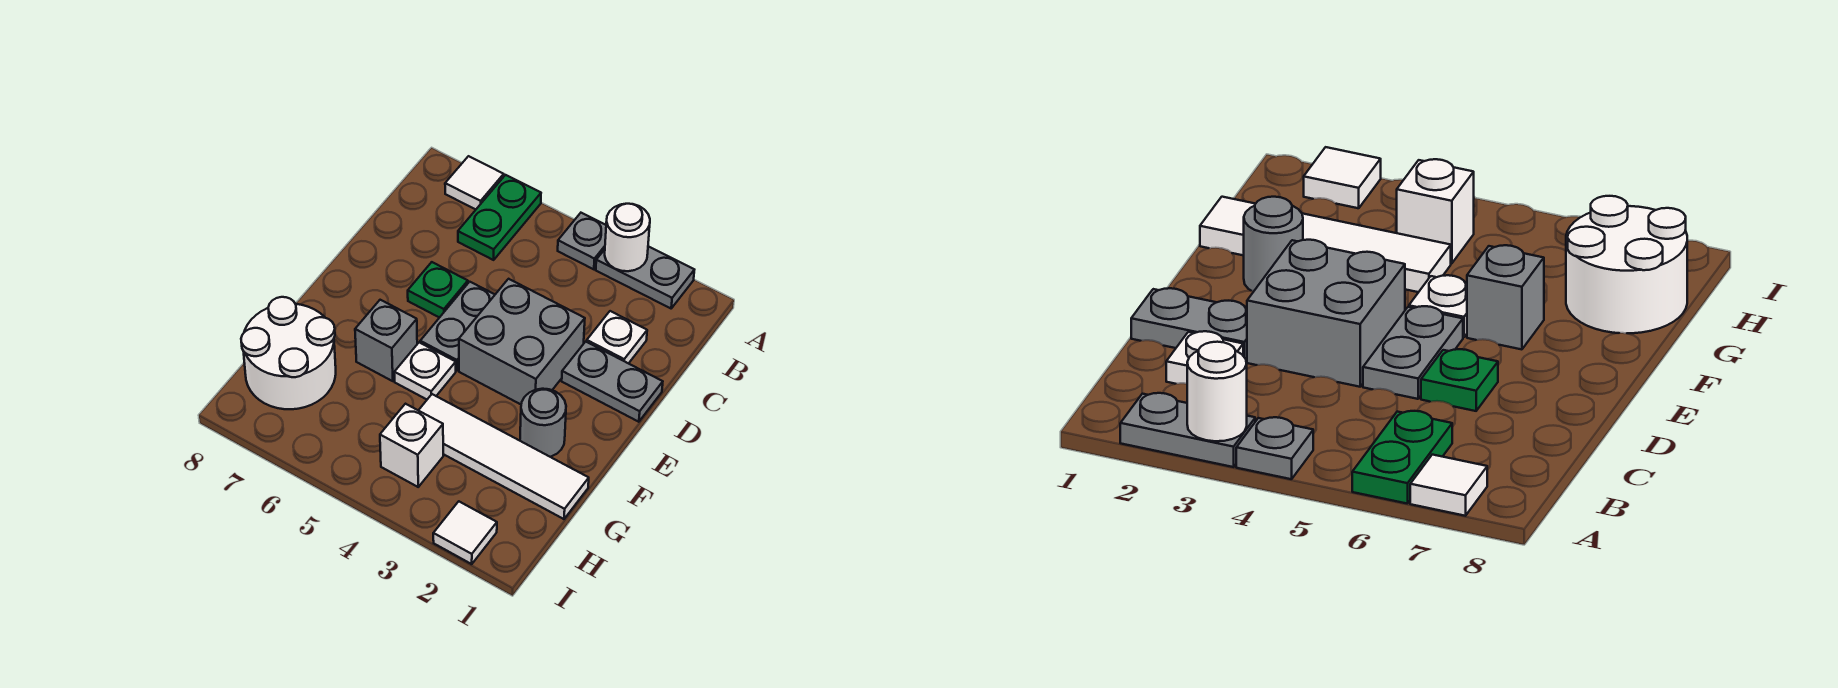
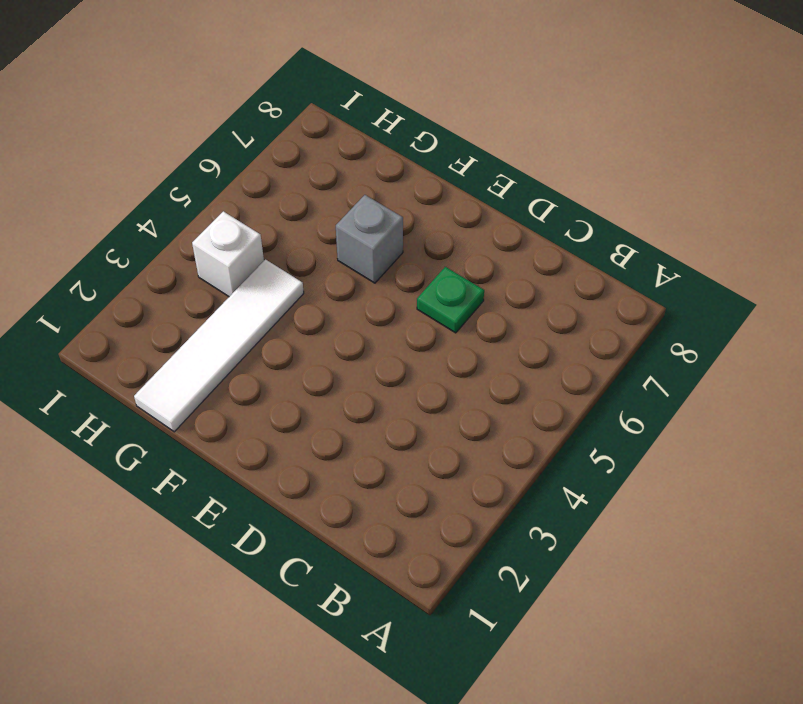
none -> grey 1x2 plate [596,246,694,308]
none -> grey 1x1 plate [558,213,606,269]
none -> green 1x2 plate [458,175,541,260]

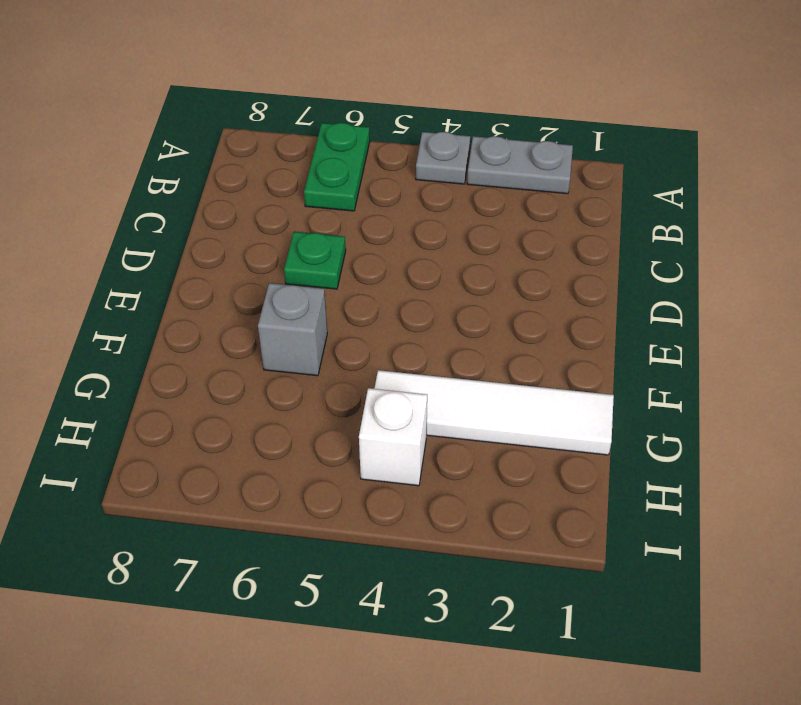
none -> white 1x1 tile [445,156,504,209]
none -> white 1x1 plate [587,311,647,364]
none -> grey 1x2 plate [562,342,663,422]

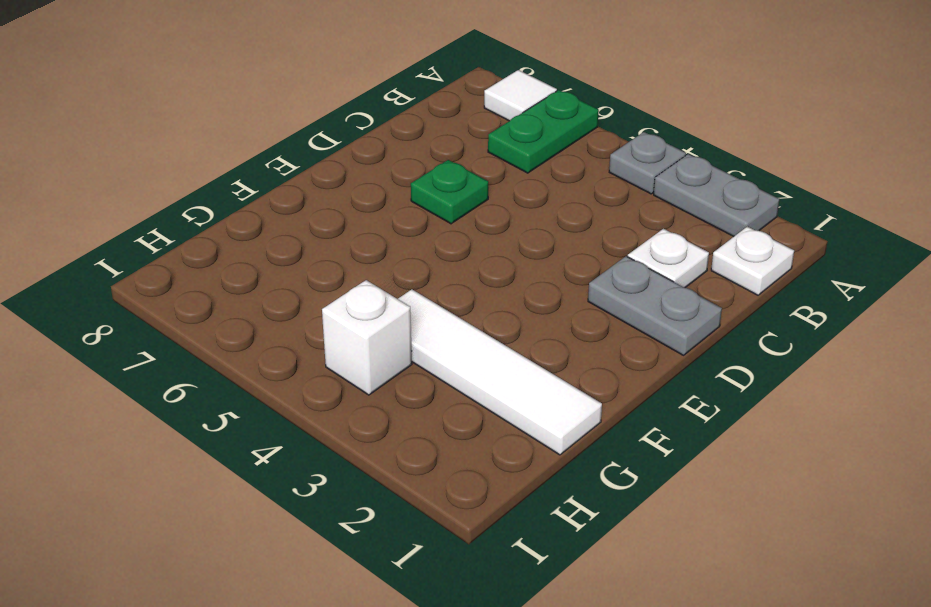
white 1x1 plate [711,227,794,295] -> white 1x1 plate moved to [394,342,456,399]
none -> grey 2x2 brick [459,279,585,404]
none -> grey 1x2 plate [420,282,495,371]
none -> grey 1x1 round brick [520,389,566,457]

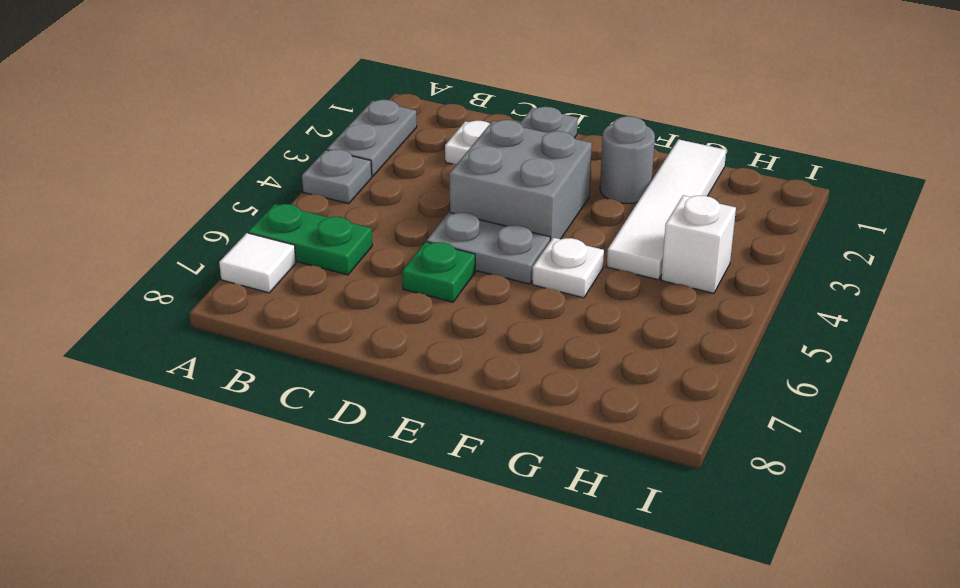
none -> grey 1x1 brick [355,300,417,381]
none -> white 2x2 round brick [241,297,336,409]
none -> white 1x1 tile [433,501,497,564]

